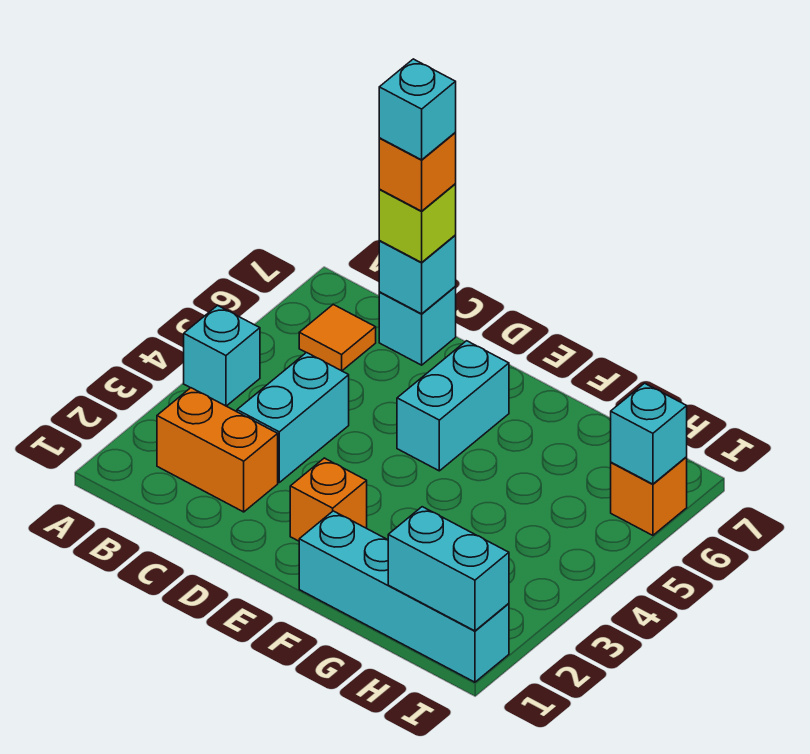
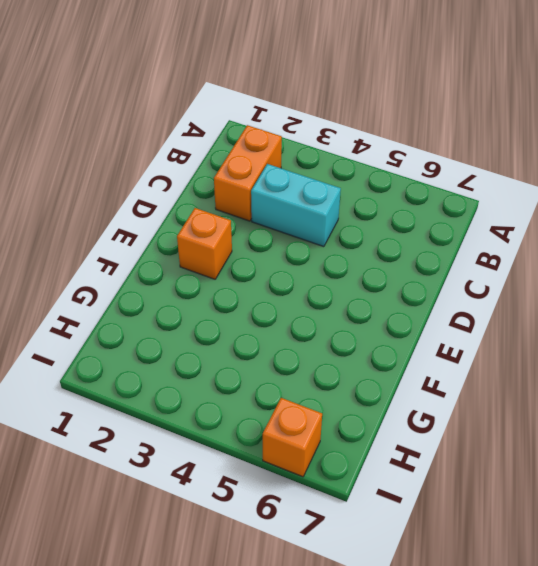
none -> cyan 1x1 brick [184,306,260,406]
none -> orange 1x1 tile [299,305,376,371]
none -> cyan 1x1 brick [379,287,456,365]

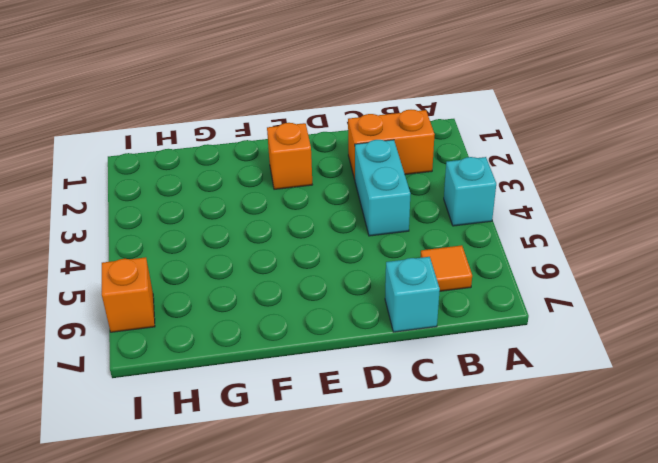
none -> cyan 1x2 brick [397,341,509,471]
none -> cyan 1x4 brick [299,511,509,682]
none -> cyan 1x1 brick [379,236,456,314]

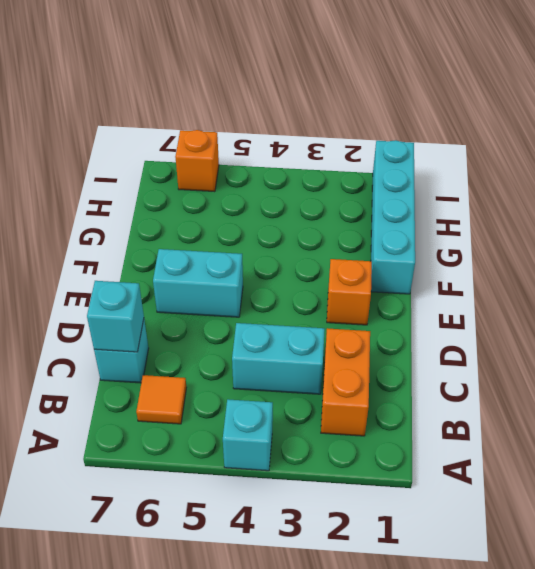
none -> cyan 1x2 brick [388,507,509,631]
none -> cyan 1x1 brick [611,383,687,484]
none -> lime 1x1 brick [379,184,456,262]

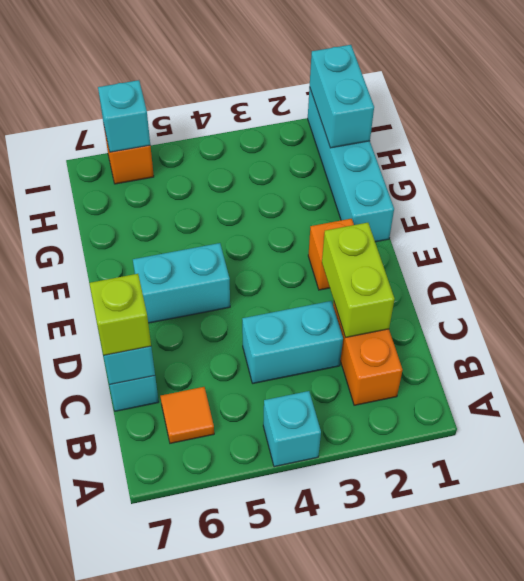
lime 1x2 brick [322,223,394,338] -> none
none -> orange 1x1 brick [379,133,456,211]
none -> cyan 1x1 brick [379,59,456,160]

